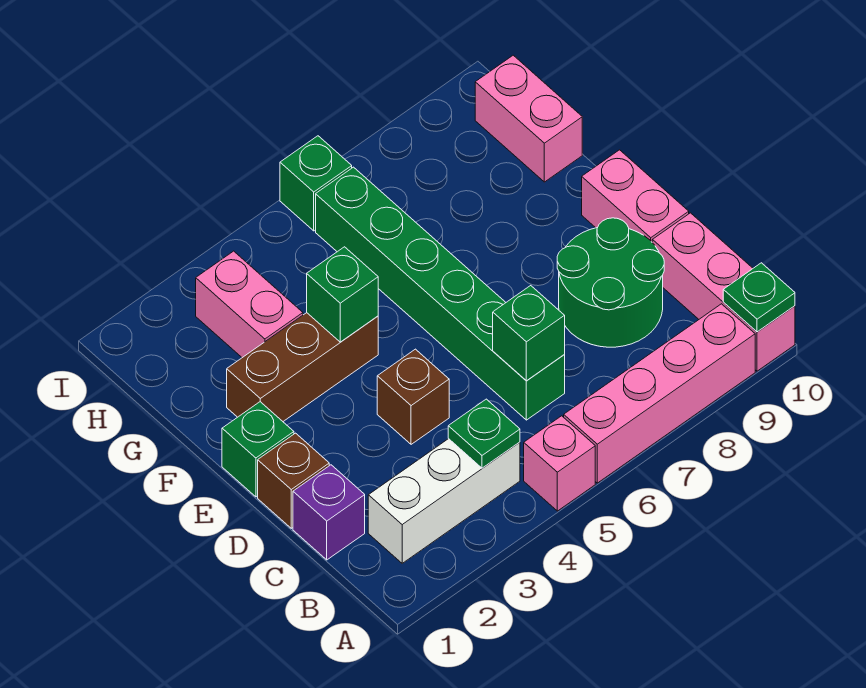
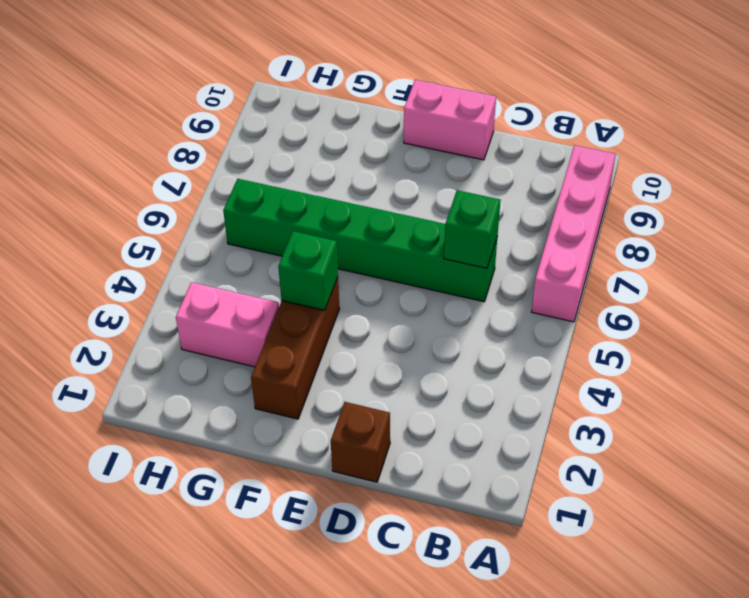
none -> pink 1x1 brick [524,416,595,511]
none -> pink 1x3 brick [652,213,795,371]
none -> white 1x3 brick [368,439,520,563]

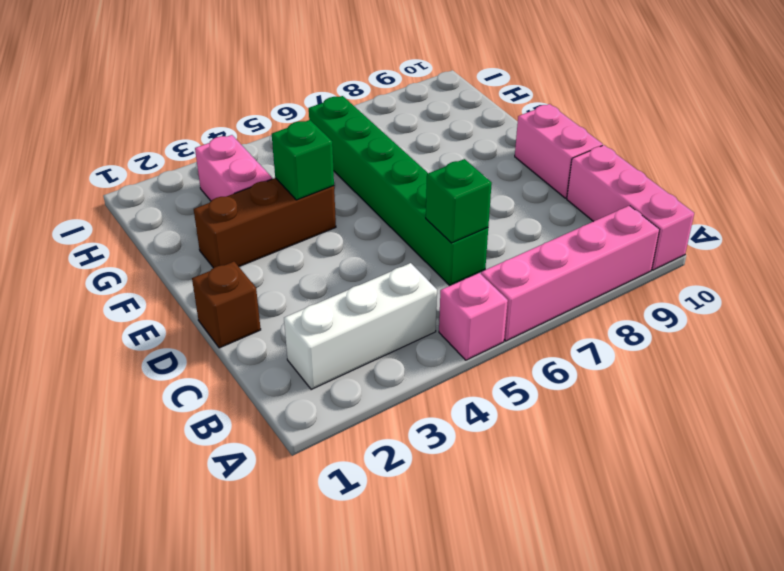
none -> purple 1x1 brick [293,465,365,560]
none -> green 2x2 round brick [557,218,664,347]
none -> brown 1x1 brick [377,349,449,444]

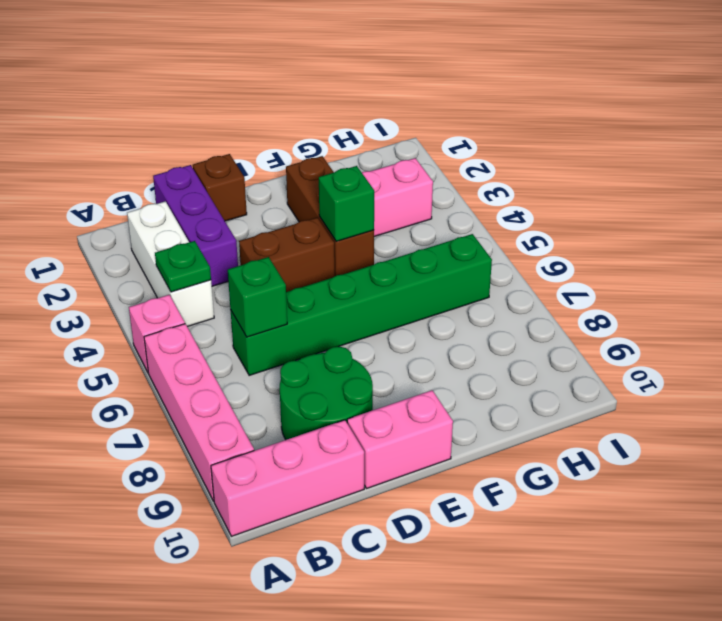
purple 1x3 brick [153,165,238,286] -> purple 1x1 brick [293,465,365,560]
brown 1x2 brick [239,218,335,292] -> brown 1x1 brick [377,349,449,444]
none -> green 1x1 brick [222,402,294,497]
none -> pink 1x2 brick [475,55,582,182]
none -> green 1x1 brick [280,136,352,231]

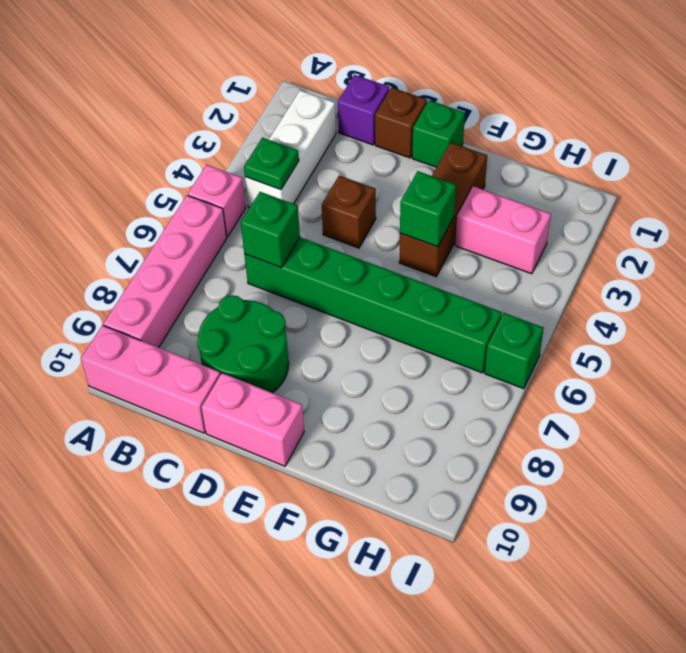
none -> pink 1x2 brick [475,55,582,182]
none -> green 1x1 plate [723,263,795,332]

